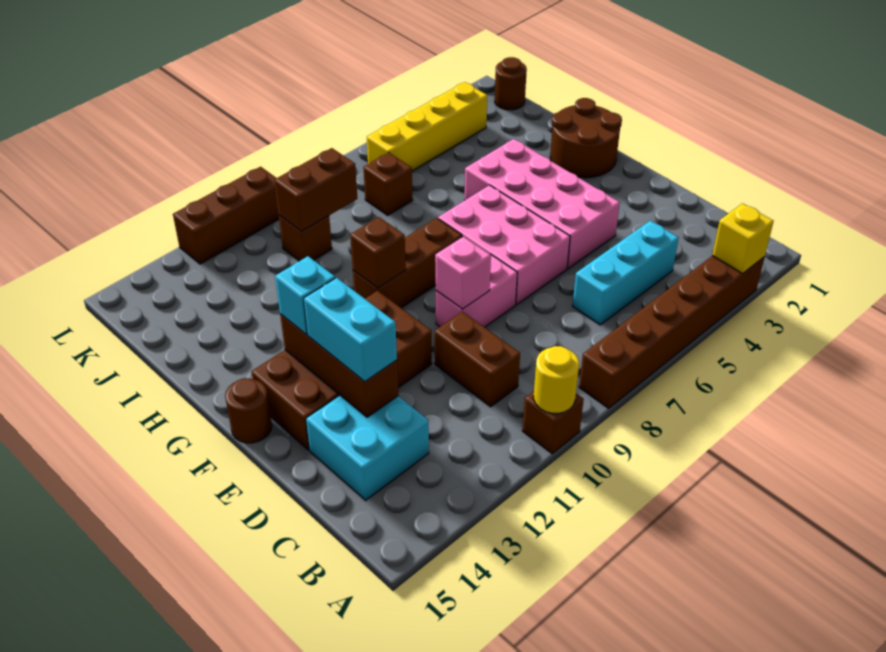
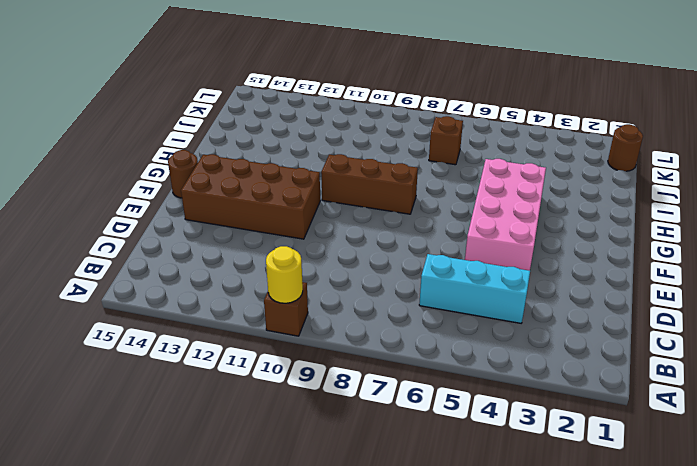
none -> brown 1x6 brick [579,256,765,408]
none -> brown 1x2 brick [434,312,520,407]
none -> cyan 2x2 brick [306,395,429,500]

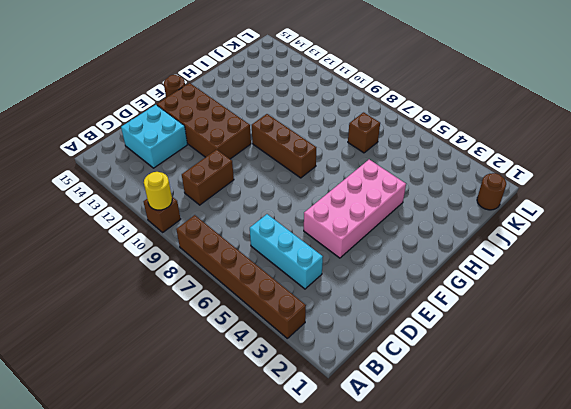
none -> pink 2x3 brick [438,185,570,305]
none -> pink 1x2 brick [436,254,517,327]
none -> brown 2x2 round brick [550,98,622,178]

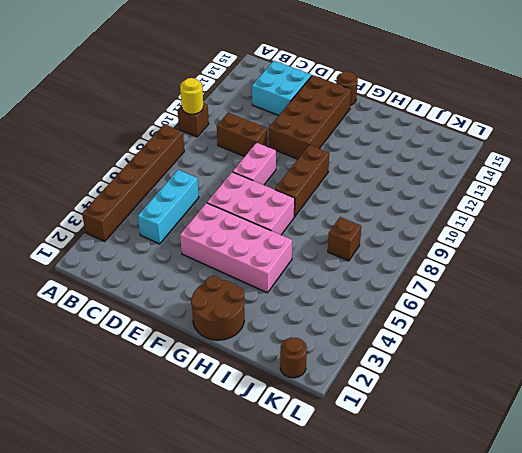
none -> brown 1x1 brick [279,216,332,261]
none -> yellow 1x4 brick [367,82,487,171]
none -> brown 1x3 brick [173,167,279,264]

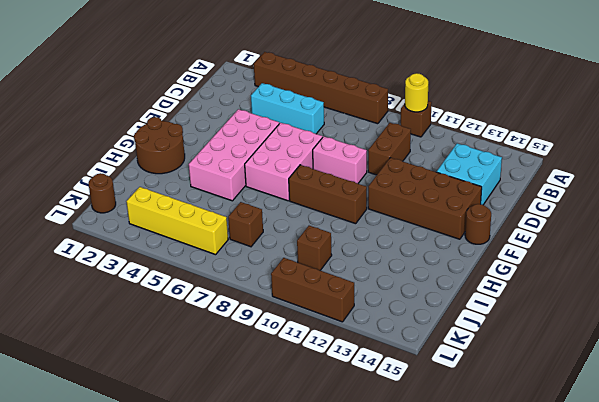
none -> yellow 1x1 brick [712,203,774,274]
none -> brown 1x3 brick [280,314,398,417]
none -> pink 1x1 brick [435,237,491,309]

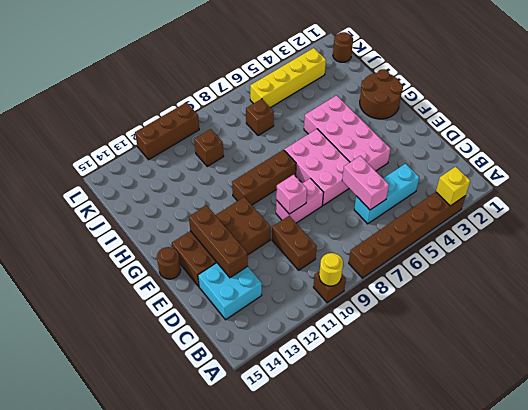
pink 1x2 brick [342,156,389,210] -> none
none -> brown 1x1 brick [350,217,406,288]
none -> brown 1x2 brick [274,148,358,232]
none -> cyan 1x2 brick [304,278,397,382]

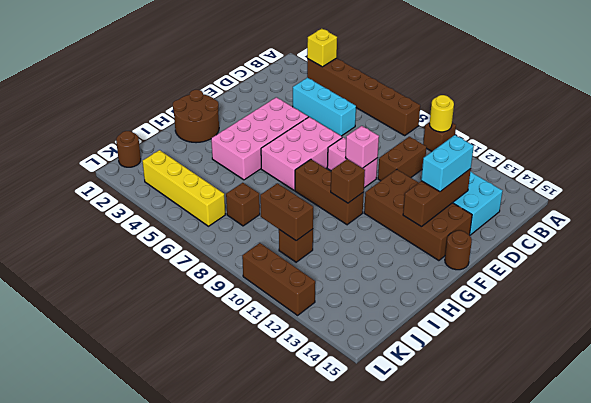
none -> cyan 1x1 brick [275,256,335,335]

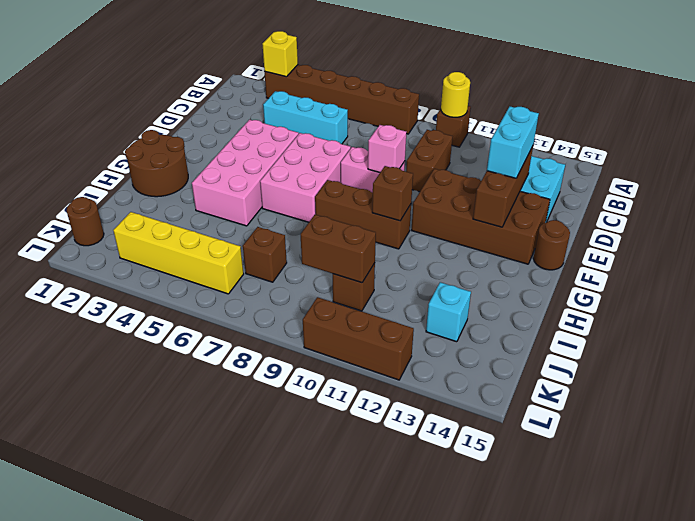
cyan 1x1 brick [426,282,471,342] -> cyan 1x1 brick moved to [275,256,335,335]

